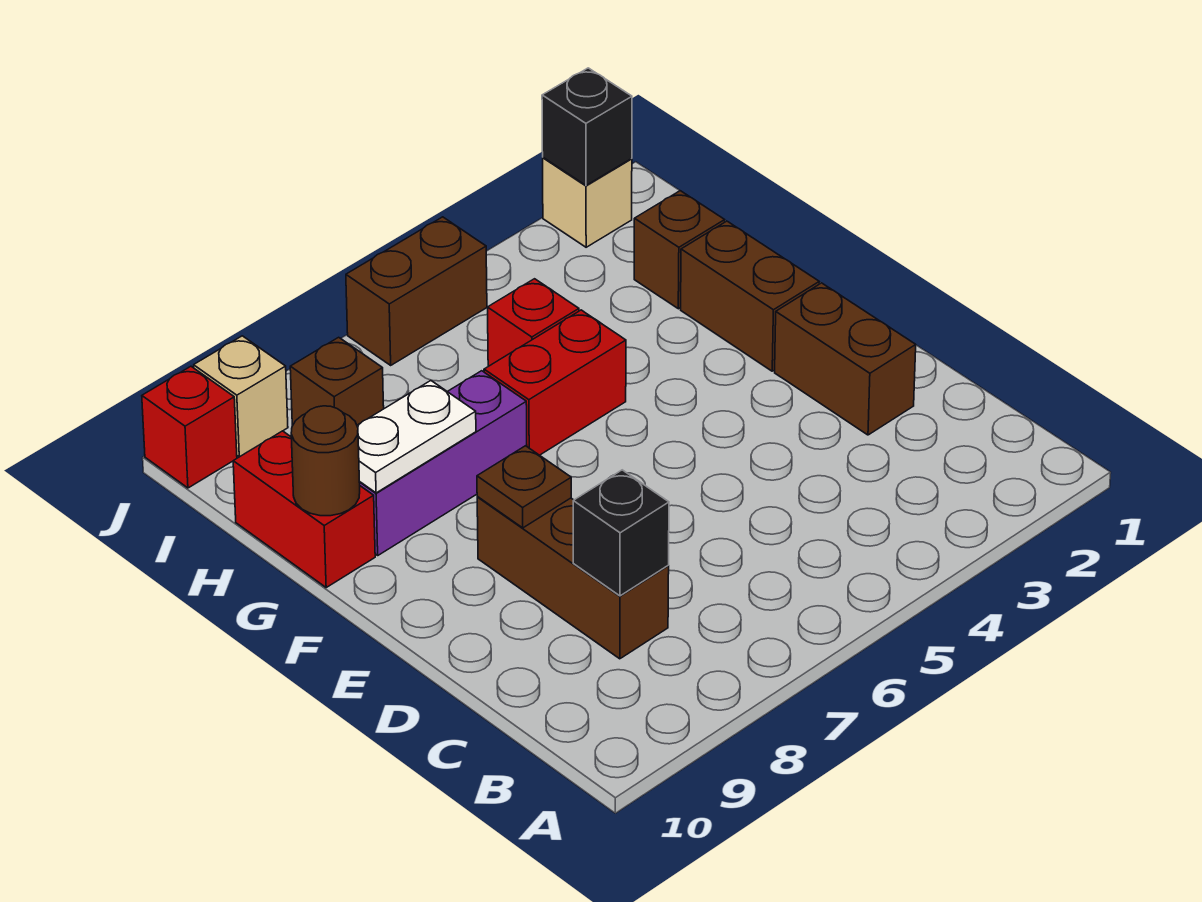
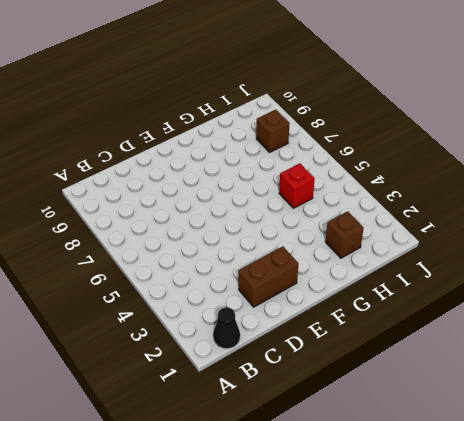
black 1x1 cone [213,307,240,349] -> none
none -> brown 1x3 brick [477,497,669,659]
none -> brown 1x2 brick [681,221,819,371]
none -> red 1x2 brick [484,310,626,455]

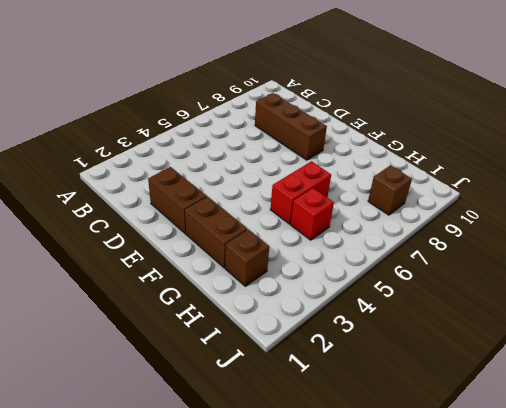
none -> purple 1x3 brick [359,371,527,555]
none -> red 1x2 brick [233,431,375,587]
none -> tan 1x1 brick [543,158,632,247]

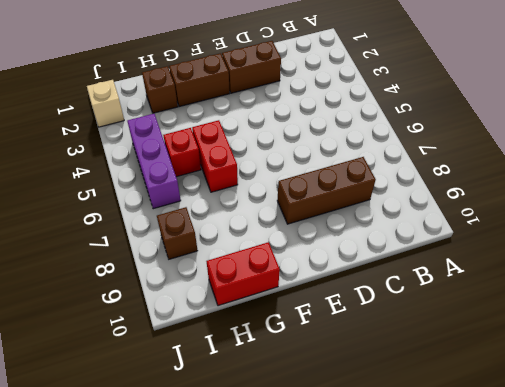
purple 1x3 brick [127,114,181,209] -> purple 1x3 brick moved to [359,371,527,555]
none -> brown 1x2 brick [346,217,487,365]
none -> tan 1x1 brick [194,336,288,457]
none -> red 1x1 brick [142,367,237,488]

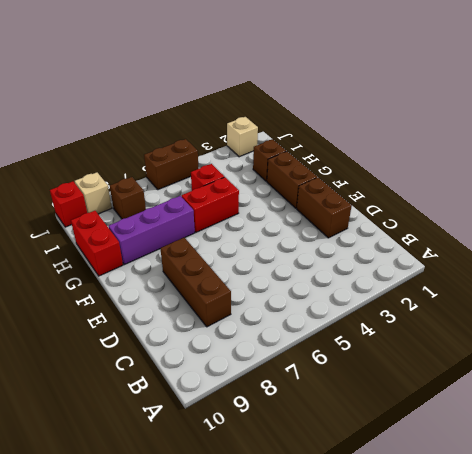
none -> black 1x1 brick [573,470,669,596]
none -> brown 1x1 plate [477,446,571,528]
none -> white 1x2 plate [357,381,476,493]

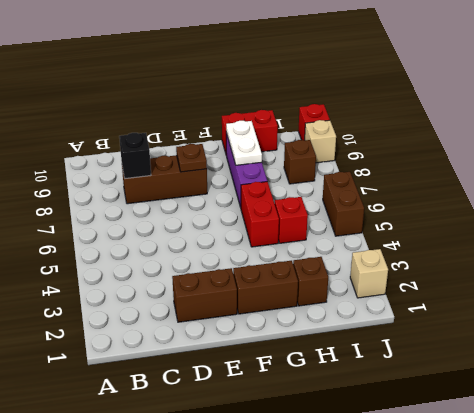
none -> brown 1x1 round brick [291,406,360,516]
none -> black 1x1 brick [542,68,632,185]

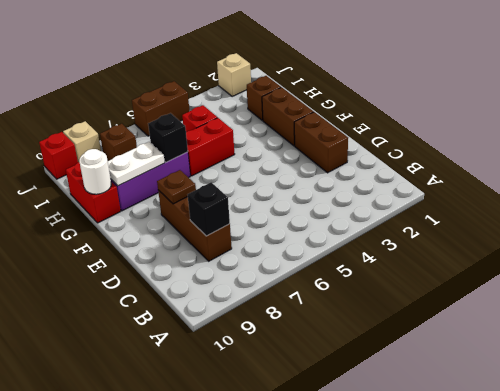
black 1x1 brick [148,113,188,162] -> black 1x1 brick moved to [542,68,632,185]
white 1x1 round brick [79,149,111,194] -> brown 1x1 round brick [291,406,360,516]

